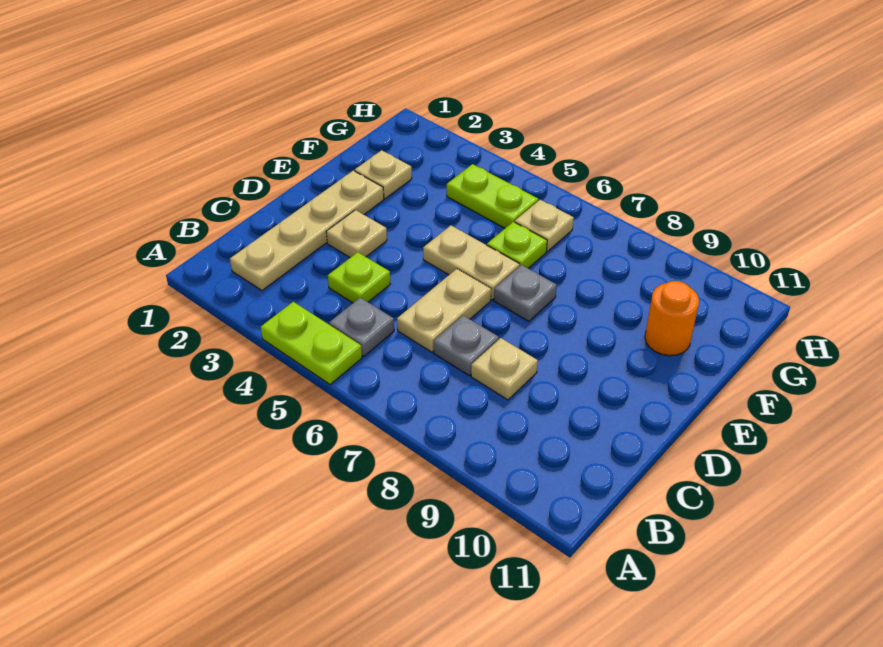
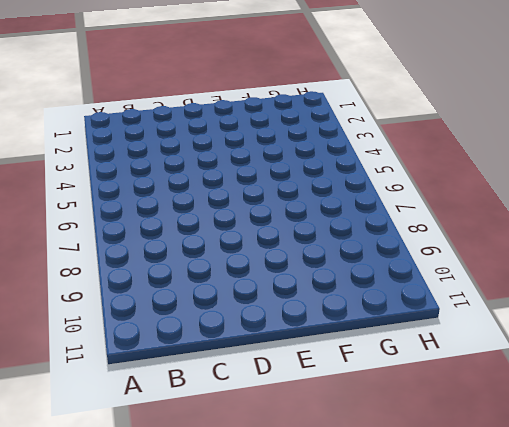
none -> lime 1x2 plate [261,302,362,385]
none -> tan 1x4 plate [230,171,384,291]
none -> grey 1x1 plate [329,298,394,356]

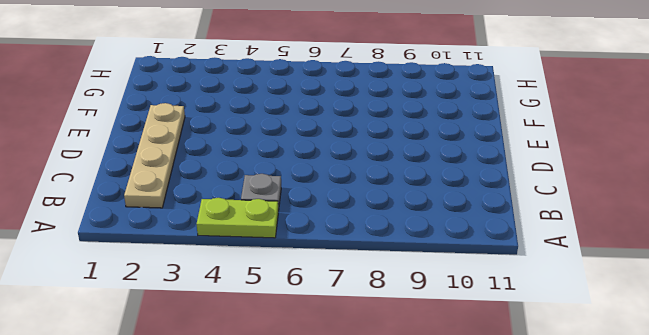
none -> lime 1x1 plate [328,252,391,303]
none -> tan 1x2 plate [397,269,491,352]
none -> grey 1x1 plate [434,315,499,375]

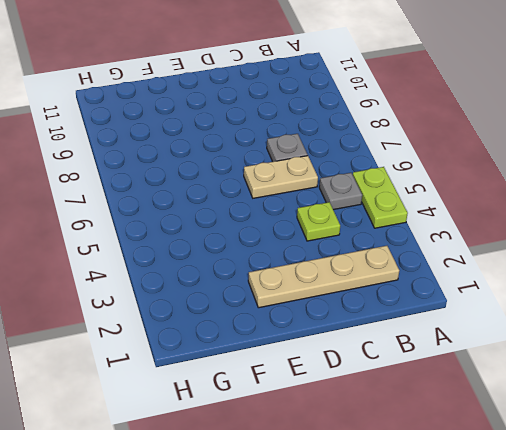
none -> tan 1x1 plate [471,338,538,400]
none -> tan 1x1 plate [326,210,387,258]
none -> tan 1x2 plate [423,226,520,300]

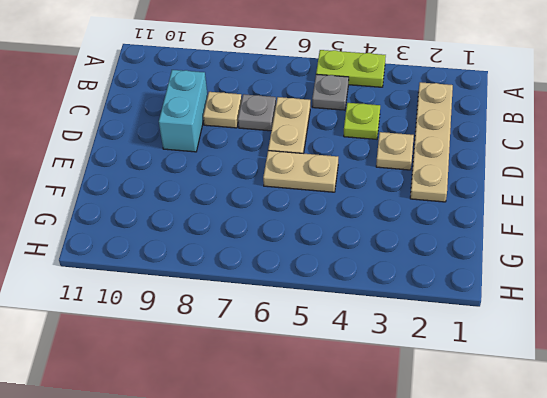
cyan 1x2 brick [159,70,208,152] -> none
none -> grey 1x1 plate [494,265,557,321]
none -> tan 1x1 plate [355,150,412,199]
none -> lime 1x1 plate [487,222,547,268]

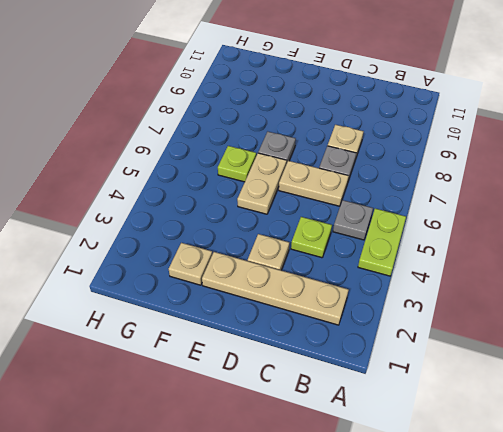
none -> orange 1x1 round brick [645,281,699,356]
none -> lime 1x2 plate [447,164,538,228]
none -> tan 1x1 plate [515,200,574,252]

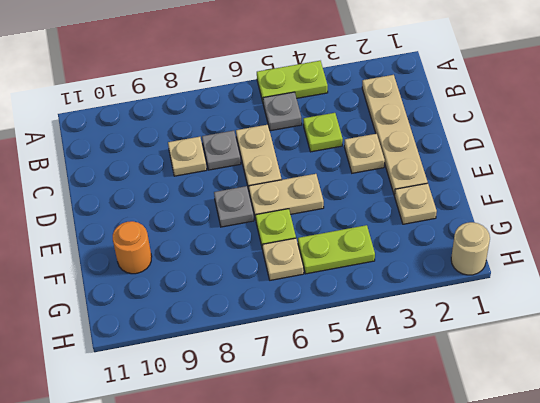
tan 1x1 round brick [451,222,490,275] -> none

